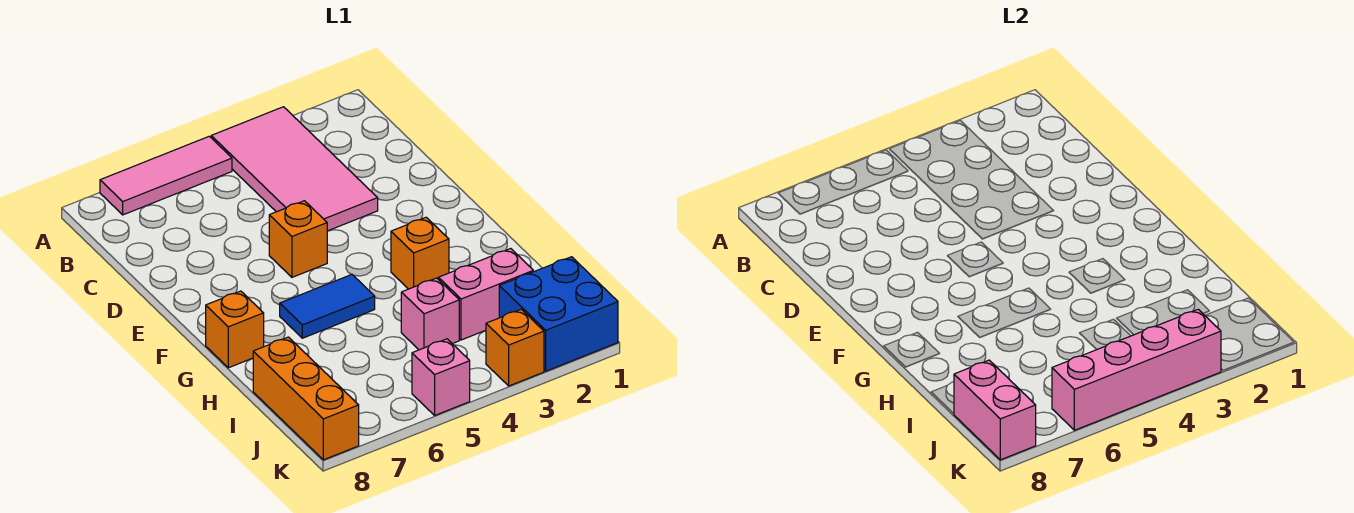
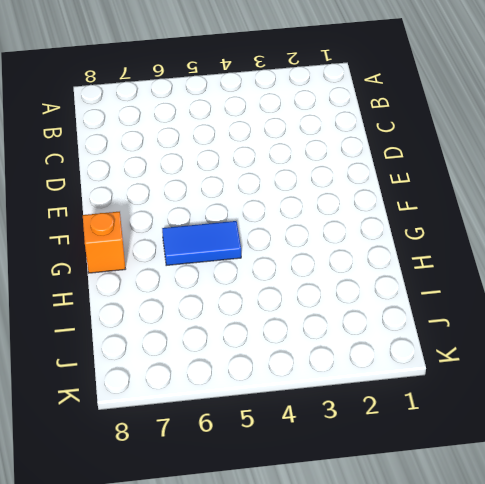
none -> pink 2x4 tile [211,107,378,231]
none -> pink 1x3 tile [100,136,232,215]
none -> orange 1x1 brick [269,201,327,277]

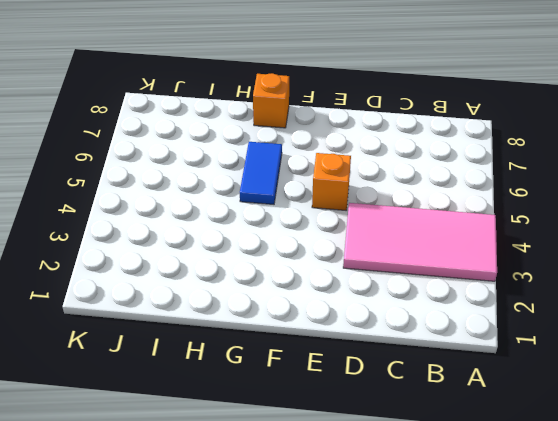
none -> pink 1x3 tile [100,136,232,215]
none -> orange 1x1 brick [391,217,449,289]
none -> pink 1x2 brick [438,249,533,340]

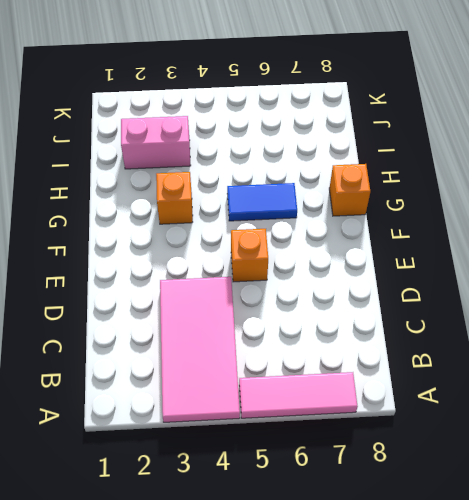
none -> pink 1x1 brick [401,278,459,350]
none -> orange 1x3 brick [253,337,359,460]
none -> blue 2x2 brick [499,257,618,371]

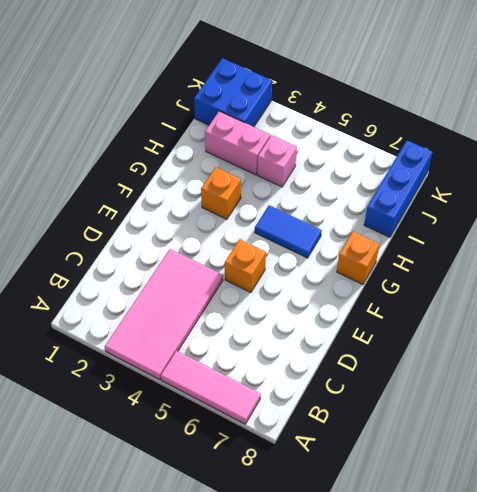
blue 1x3 brick [364,140,432,237] -> orange 1x3 brick [253,337,359,460]
none -> orange 1x1 brick [486,309,544,386]
none -> pink 1x1 brick [412,339,470,415]
none -> pink 1x2 brick [954,360,1036,460]

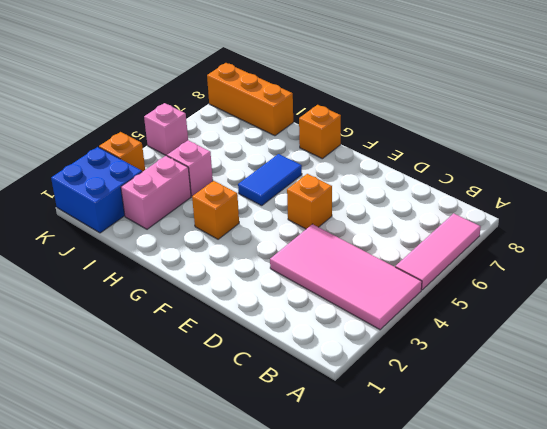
none -> pink 1x2 brick [954,360,1036,460]
none -> pink 1x4 brick [1052,309,1221,430]

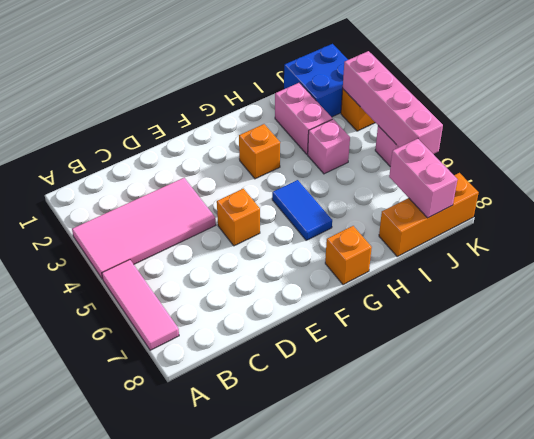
pink 1x2 brick [389,139,458,218] -> pink 1x2 brick turned to [954,360,1036,460]

